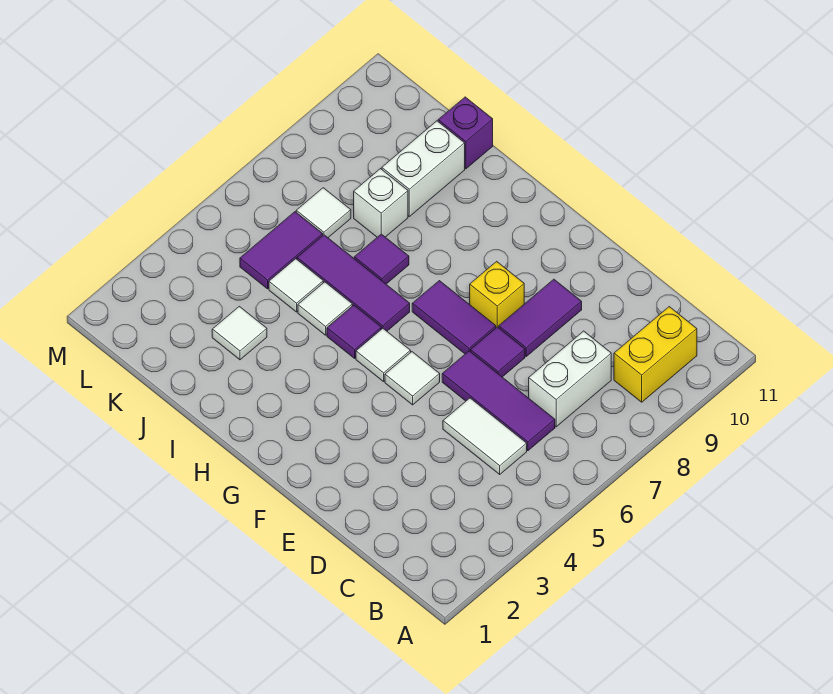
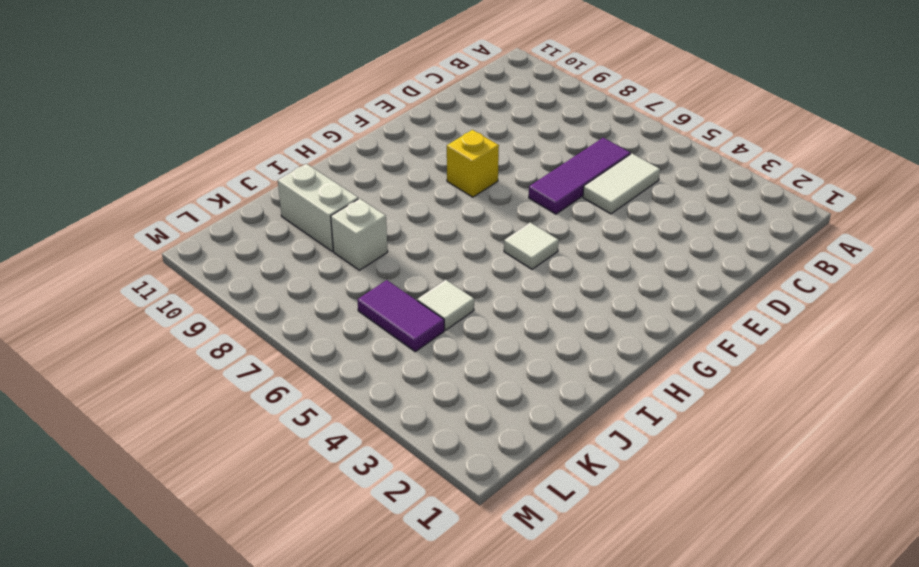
none -> yellow 1x2 brick [614,307,697,402]
none -> white 1x2 brick [529,331,611,427]
none -> purple 1x1 tile [471,327,525,377]

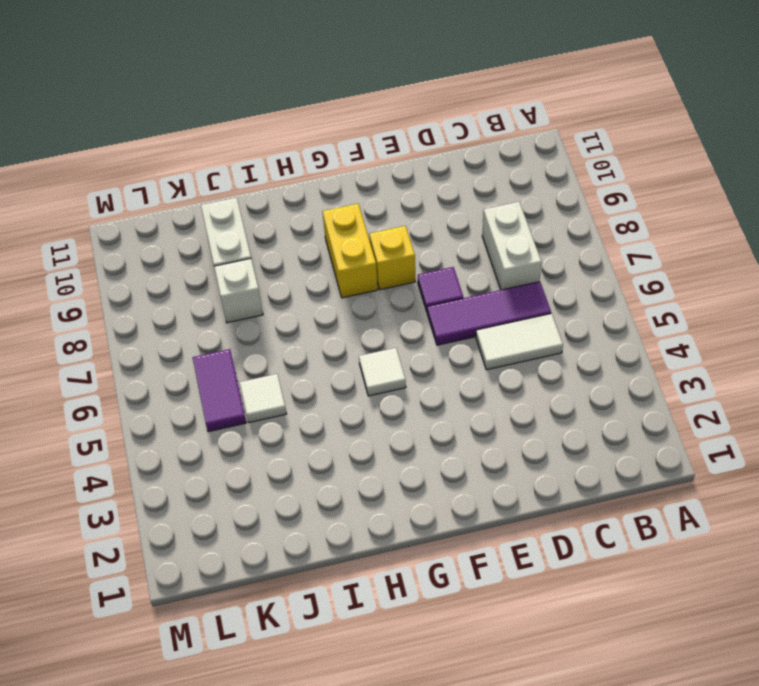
yellow 1x2 brick [322,204,378,298] -> yellow 1x2 brick moved to [614,307,697,402]
none -> purple 1x2 tile [499,279,582,356]
none -> white 1x1 tile [385,352,440,405]
none -> purple 1x2 tile [412,281,496,354]

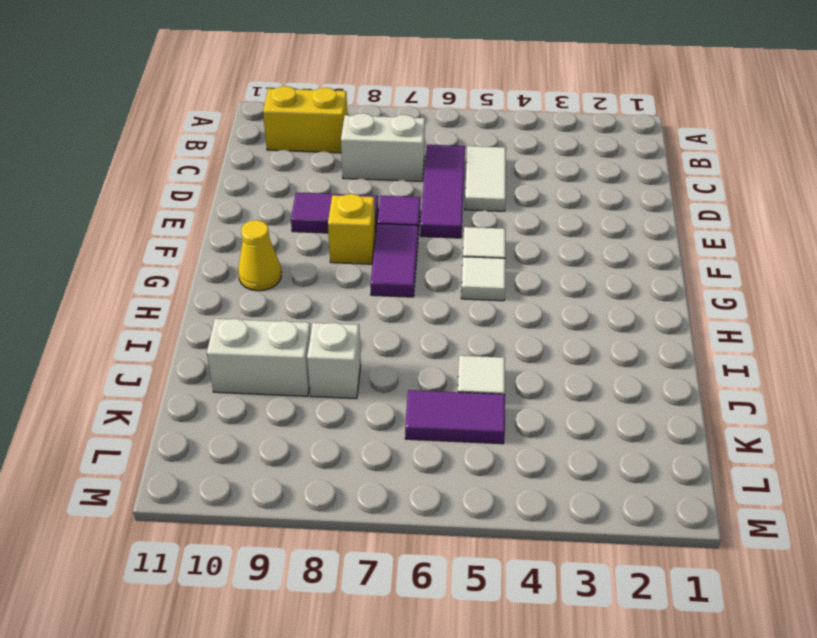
yellow 1x1 cone [238,220,281,291] -> none
none -> purple 1x1 tile [327,305,381,358]
none -> purple 1x3 tile [297,235,410,331]
none -> white 1x1 tile [298,282,352,335]

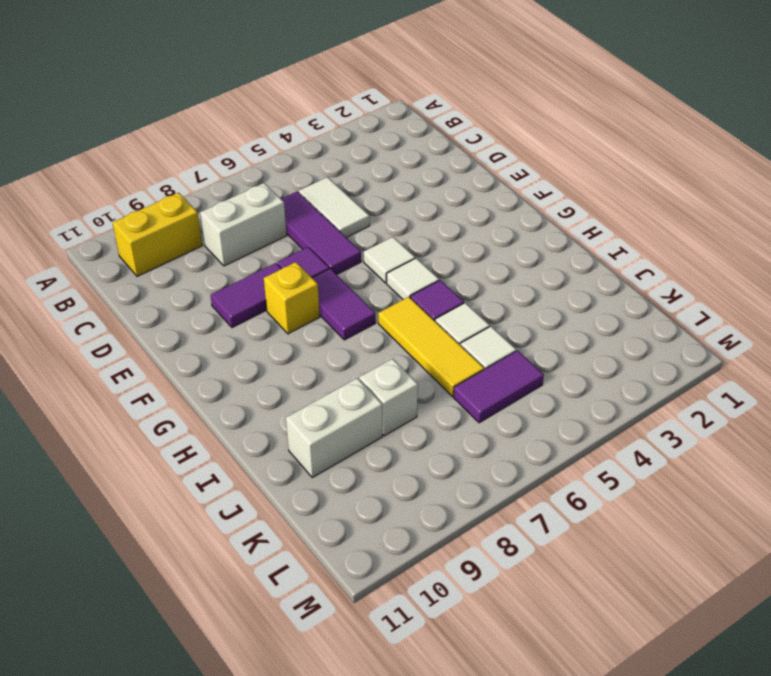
yellow 1x3 tile [378,297,484,396] -> purple 1x3 tile [297,235,410,331]
none -> purple 1x1 tile [354,234,409,284]
none -> white 1x1 tile [212,306,267,360]
none -> purple 1x1 brick [438,97,493,169]

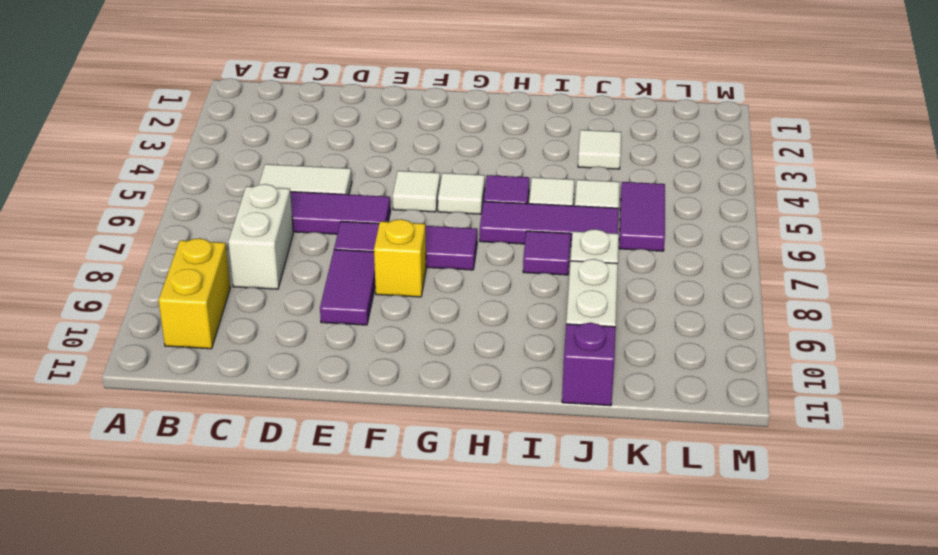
none -> white 1x1 tile [296,188,351,238]

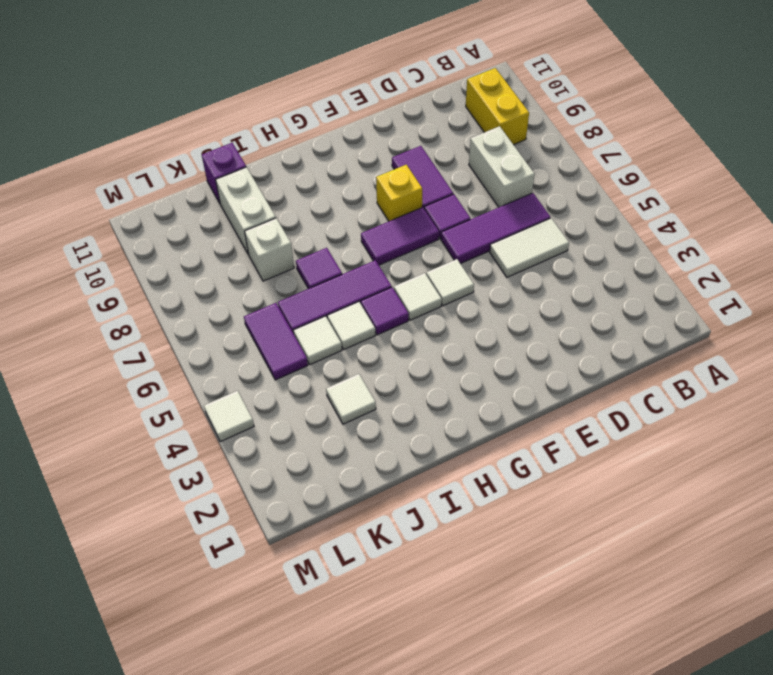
white 1x1 tile [204,391,254,442] -> white 1x1 tile moved to [296,188,351,238]

